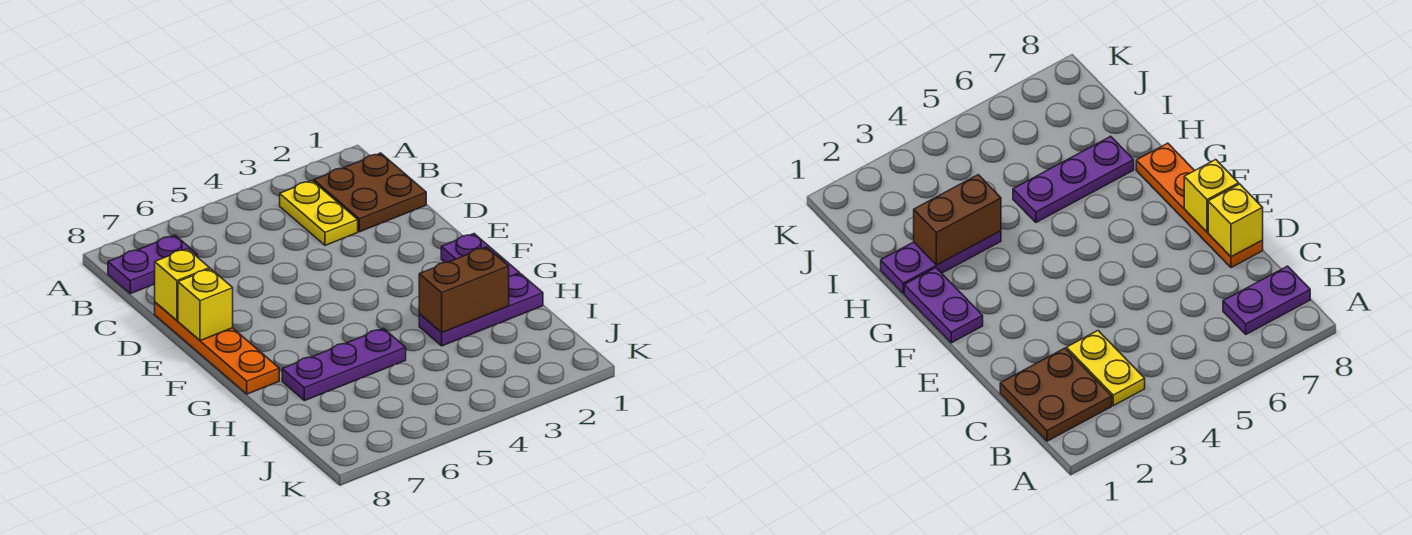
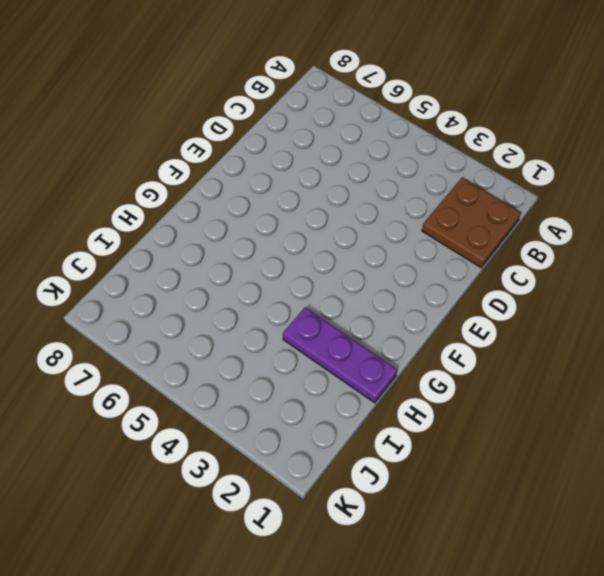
none -> yellow 1x2 plate [280,181,358,245]
none -> purple 1x2 plate [108,235,197,294]

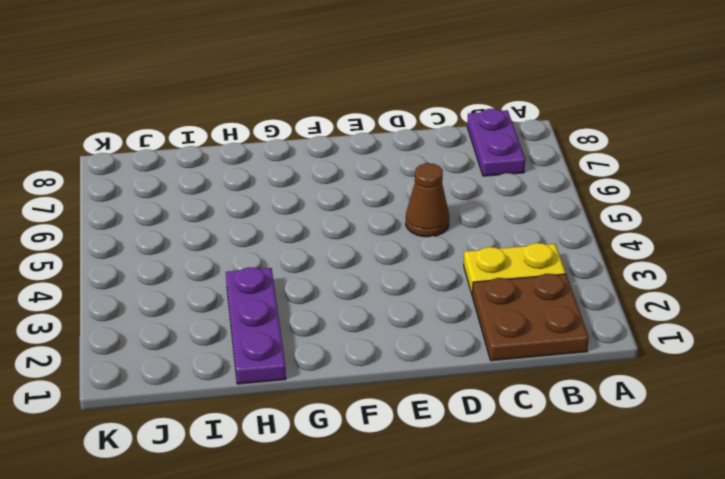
brown 1x1 cone [406,163,449,237] -> none
none -> orange 1x4 plate [155,302,279,394]
none -> purple 1x2 plate [441,234,520,276]

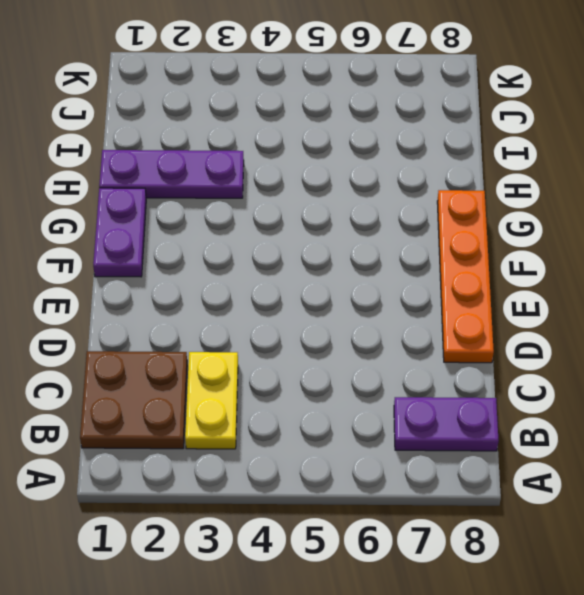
none -> purple 1x3 plate [282,328,406,401]
none -> yellow 1x1 brick [154,249,210,320]

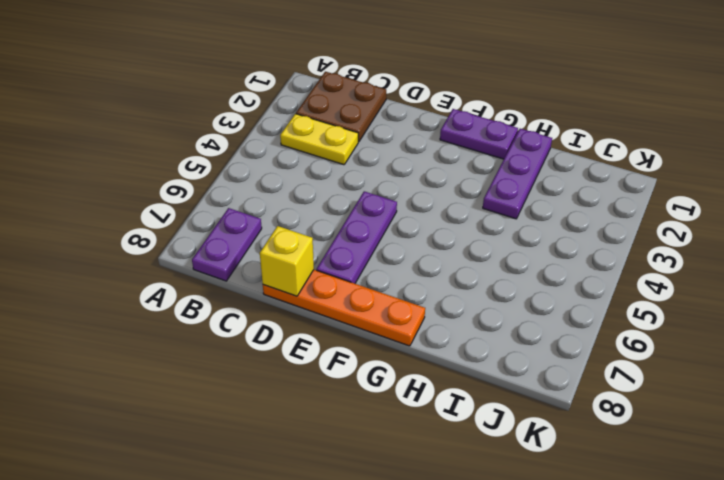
purple 1x3 plate [316,191,397,284] -> purple 1x3 plate moved to [282,328,406,401]
none -> yellow 1x1 brick [178,269,233,341]
none -> brown 1x2 brick [419,247,509,333]

